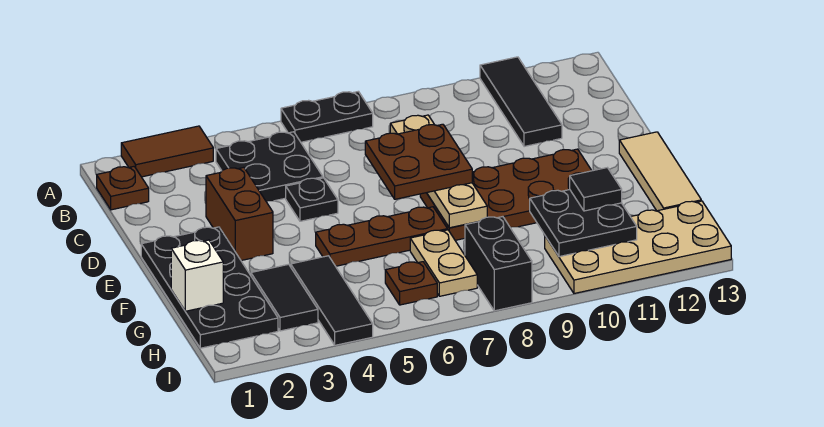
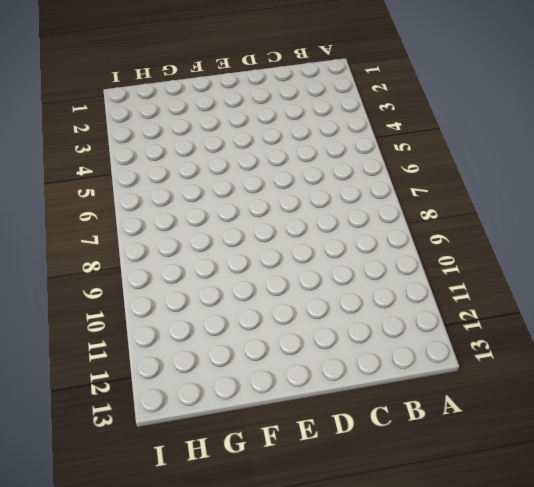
none -> brown 1x2 tile [121,126,213,177]
none -> black 1x2 plate [281,91,373,142]
none -> black 1x3 tile [480,57,562,147]

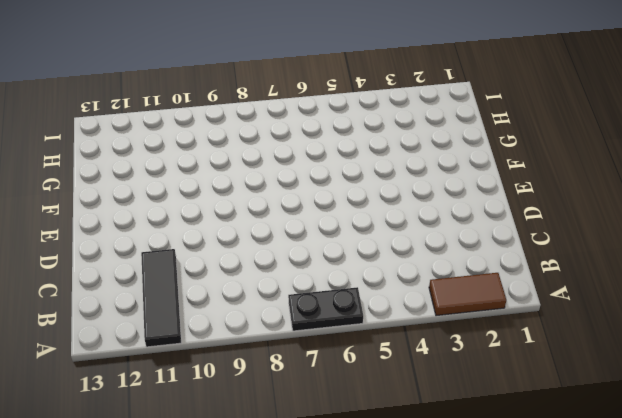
none -> brown 1x1 plate [97,167,149,210]
none -> black 2x2 plate [216,132,323,202]
none -> brown 1x2 brick [206,167,273,261]

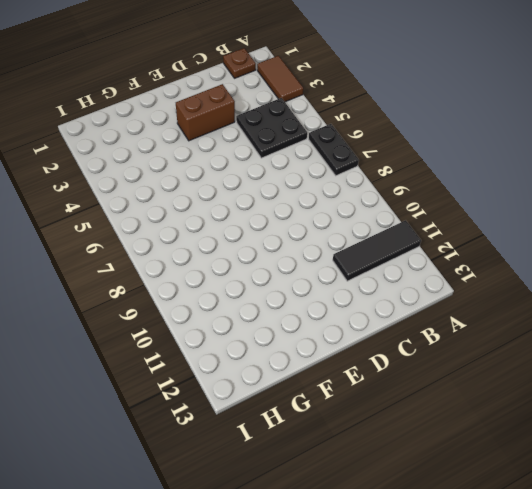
none -> black 1x1 plate [286,178,338,221]
none -> black 2x4 plate [141,227,278,348]
none -> brown 2x4 plate [420,149,592,240]

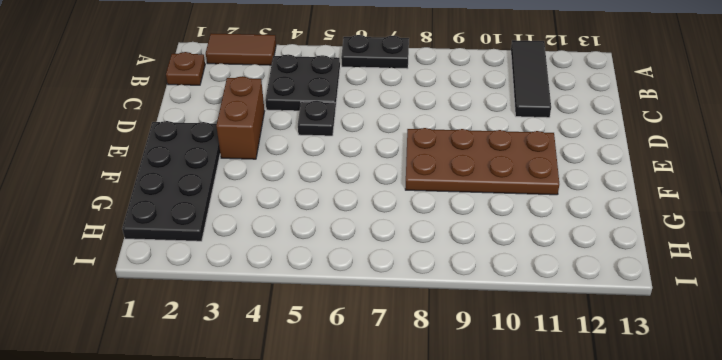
none -> tan 1x3 tile [619,132,701,211]
none -> brown 1x3 plate [316,207,447,266]
none -> black 1x2 tile [251,264,318,331]

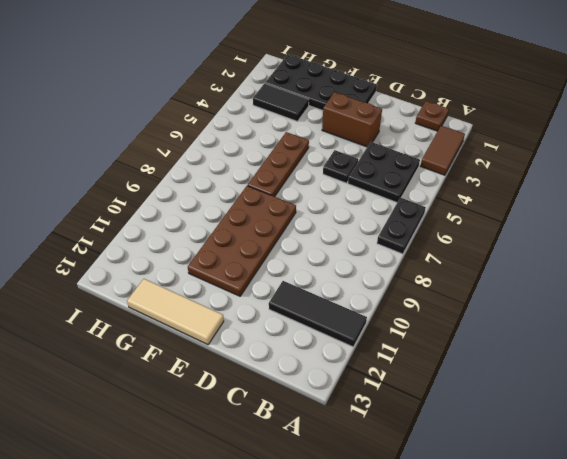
none -> black 1x3 tile [291,256,373,345]
none -> tan 1x2 plate [410,230,477,296]
none -> brown 1x1 plate [385,262,437,305]

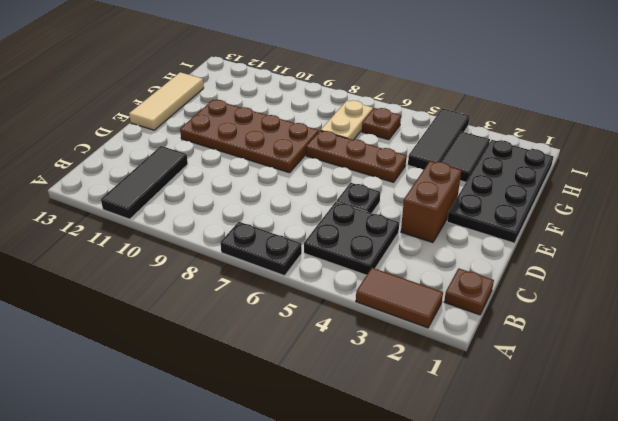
none -> black 1x2 brick [465,217,532,311]
none -> tan 2x4 plate [545,201,731,293]
none -> tan 1x4 plate [390,115,487,228]

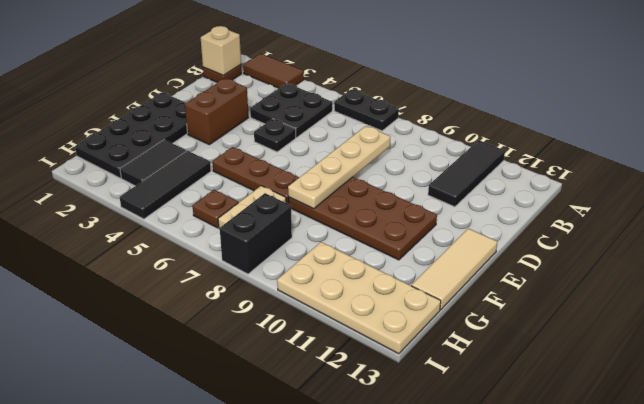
tan 1x1 brick [201,26,241,75] -> none
none -> white 1x1 brick [171,240,223,311]
none -> black 2x2 plate [530,190,637,257]
none -> brown 2x2 plate [365,124,472,199]

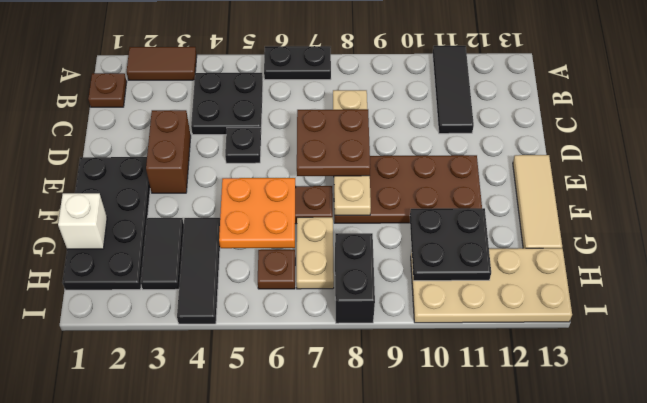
orange 2x2 plate [219,178,296,248] -> none
none -> black 1x1 tile [570,168,622,211]

